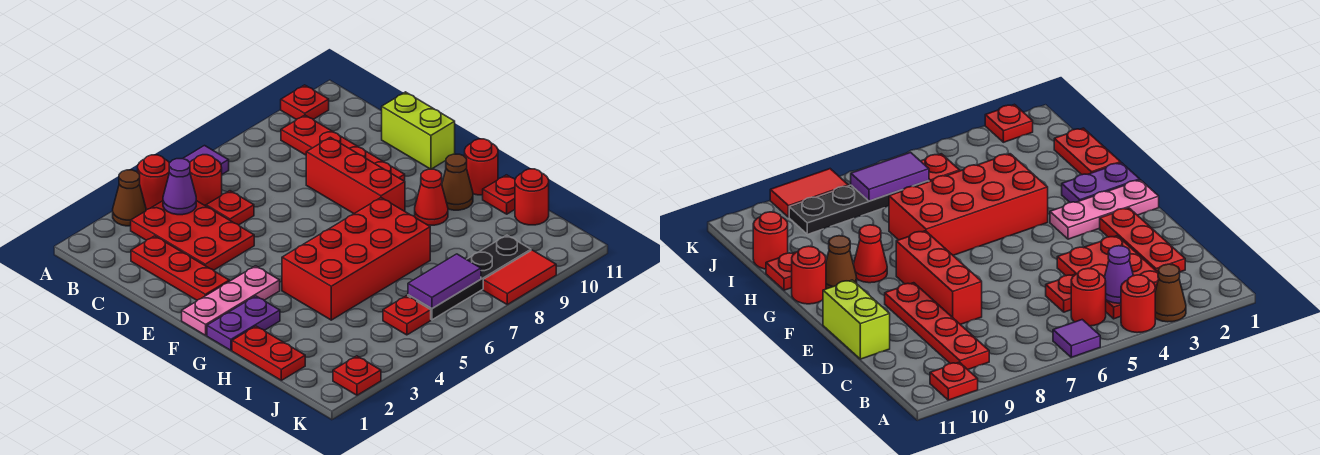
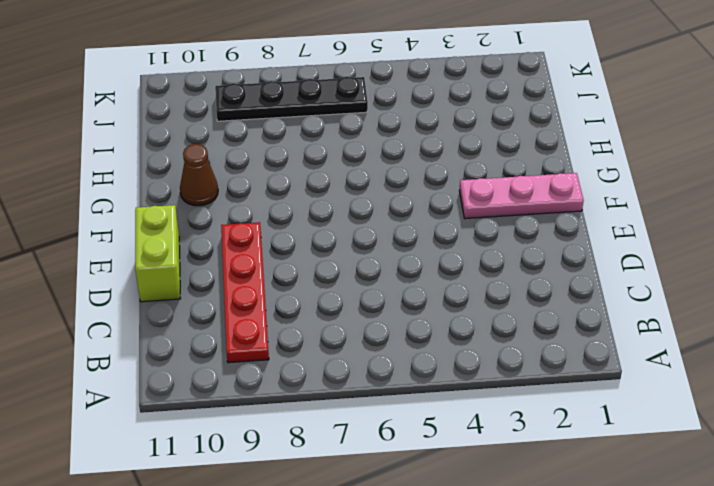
none -> brown 1x1 cone [113,170,146,226]
none -> red 1x1 round brick [138,155,170,210]
none -> purple 1x1 tile [183,146,229,174]

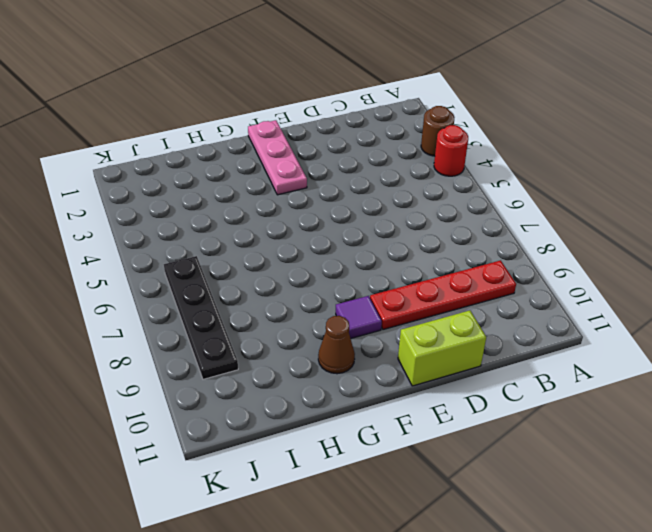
brown 1x1 round brick [421,106,455,156] -> brown 1x1 cone [113,170,146,226]
purple 1x1 tile [336,296,382,338] -> purple 1x1 tile moved to [183,146,229,174]
none -> red 1x1 plate [281,85,329,120]
none -> red 2x3 plate [131,201,254,270]
none -> red 1x1 round brick [190,155,222,206]

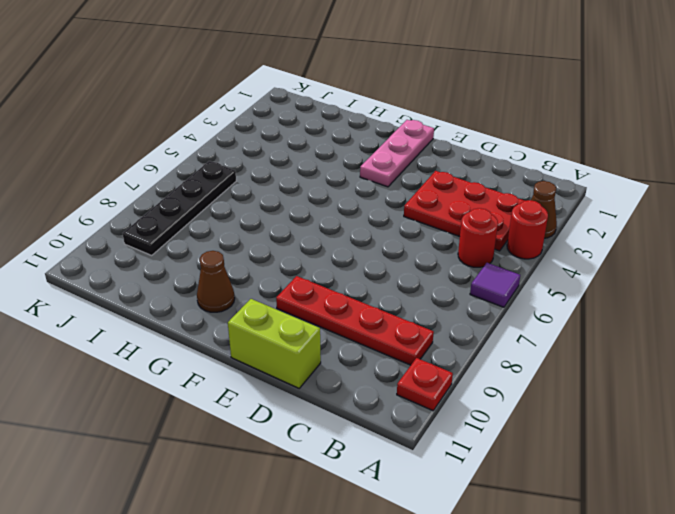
none -> red 1x3 plate [131,236,229,300]
none -> red 1x1 plate [206,191,254,225]
none -> red 1x3 brick [306,137,405,213]

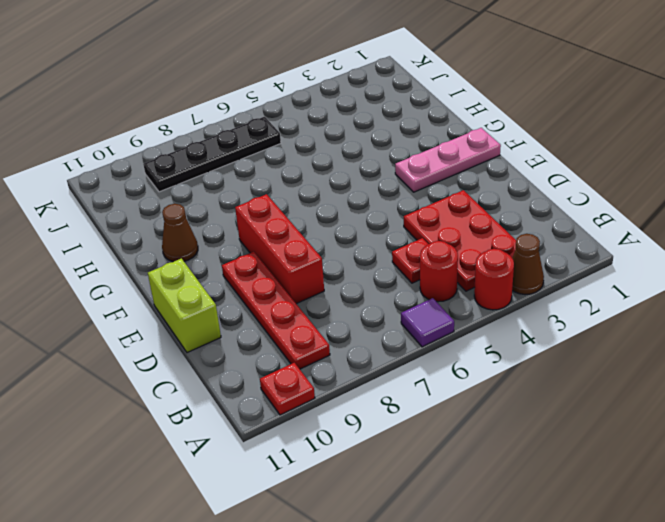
none -> red 1x3 plate [131,236,229,300]
none -> purple 1x2 plate [207,296,280,350]
none -> red 2x4 brick [282,198,430,320]

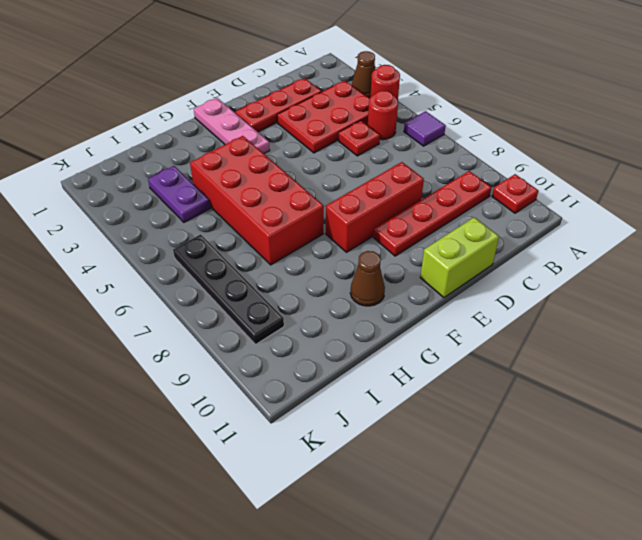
purple 1x2 plate [148,166,210,222] -> purple 1x2 plate moved to [207,296,280,350]
none -> red 1x1 cone [415,169,448,225]
none -> red 1x1 round brick [465,139,498,195]
none -> red 1x2 plate [232,326,305,380]

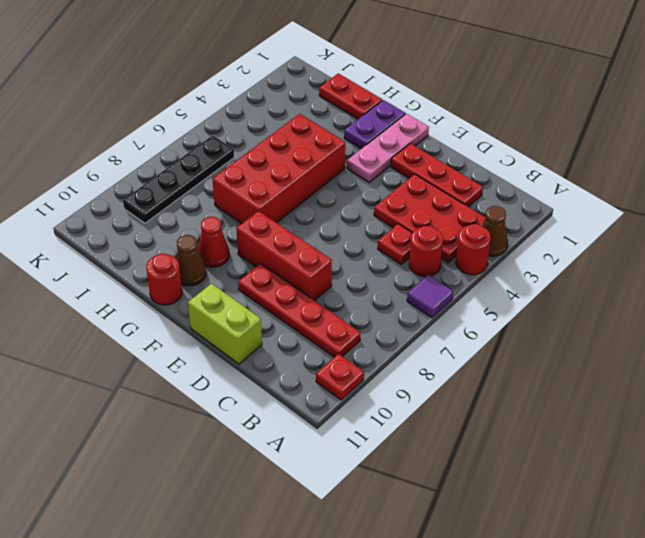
none -> red 1x1 plate [483,175,515,214]
none -> red 1x1 round brick [515,169,549,225]
none -> red 1x1 plate [383,296,431,335]

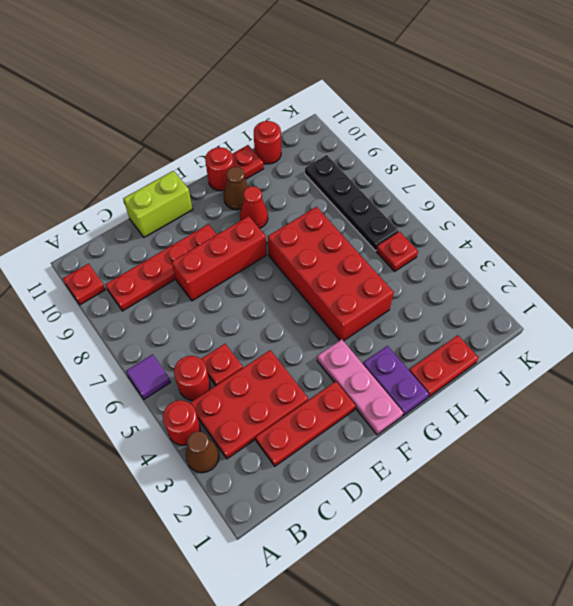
none -> red 1x1 plate [333,356,381,395]
none -> red 1x2 tile [483,250,556,304]
none -> purple 1x1 cone [163,159,196,215]

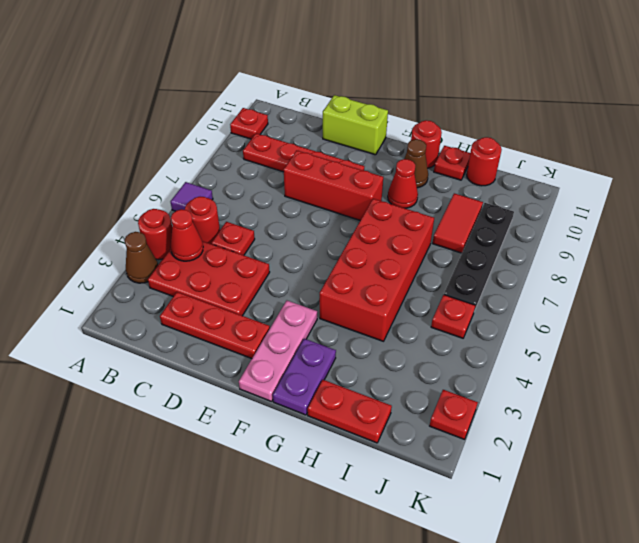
red 1x1 cone [170,209,203,261] -> purple 1x1 cone [163,159,196,215]
red 1x2 tile [433,193,483,253] -> red 1x2 tile moved to [483,250,556,304]
none -> purple 1x2 tile [408,254,481,309]

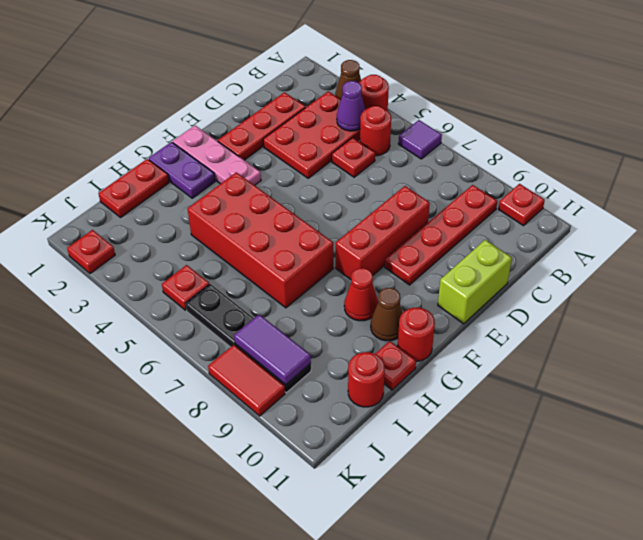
purple 1x2 tile [234,315,311,384] -> purple 1x2 tile moved to [408,254,481,309]

